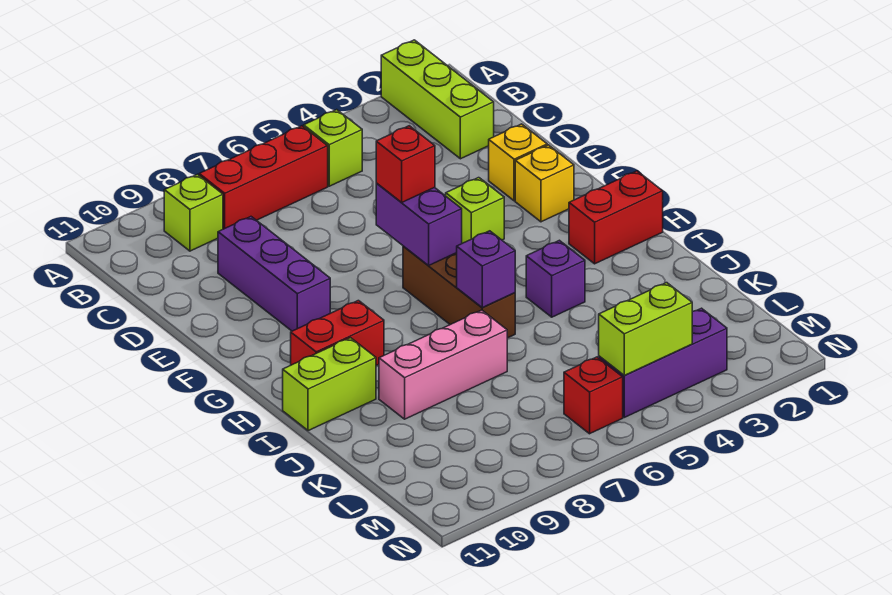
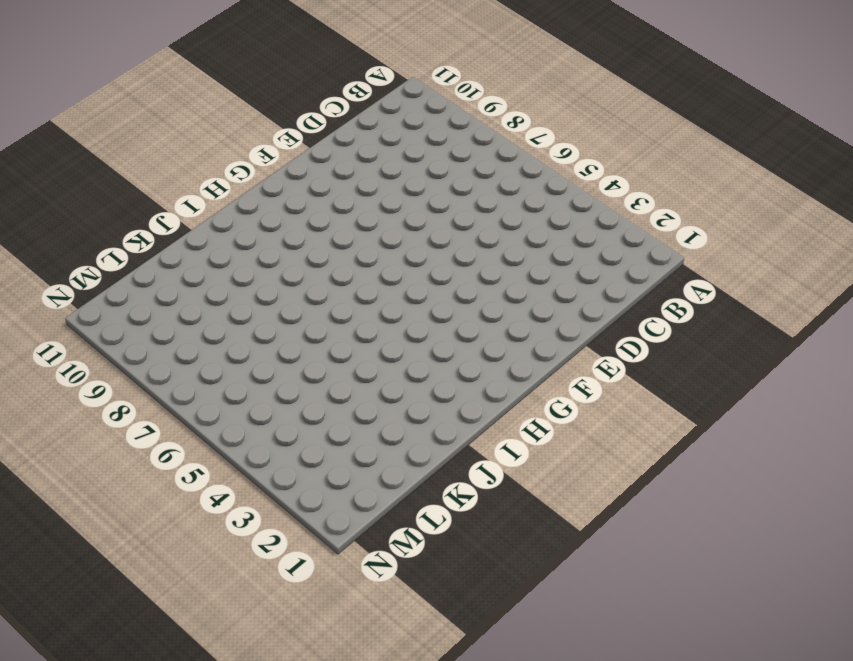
none -> lime 1x3 brick [381,40,494,159]
none -> lime 1x1 brick [304,110,362,186]
none -> red 1x3 brick [199,126,328,229]

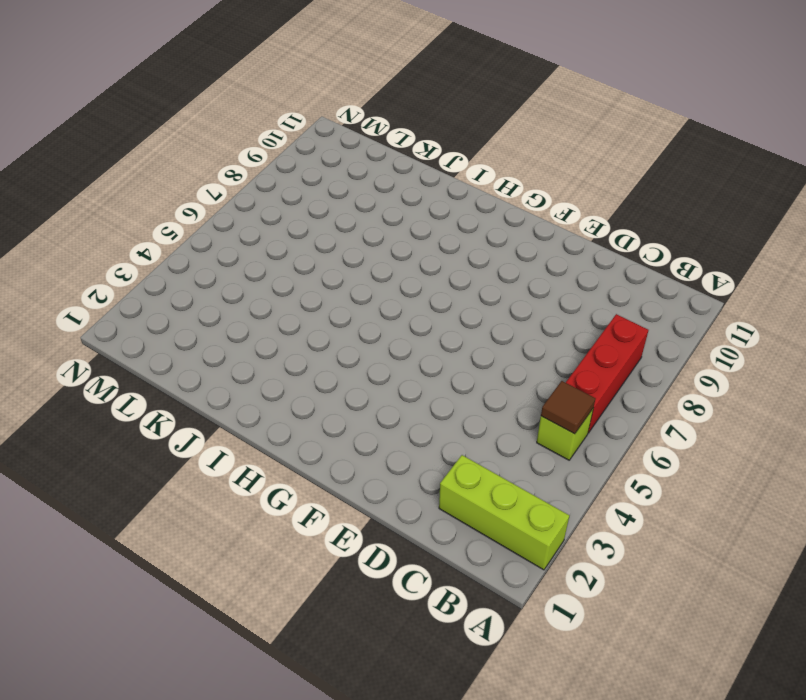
brown 1x1 tile [541,381,596,434] -> none
none -> lime 1x1 brick [164,174,223,251]
none -> purple 1x3 brick [218,217,330,331]
none -> yellow 1x1 brick [489,124,547,201]

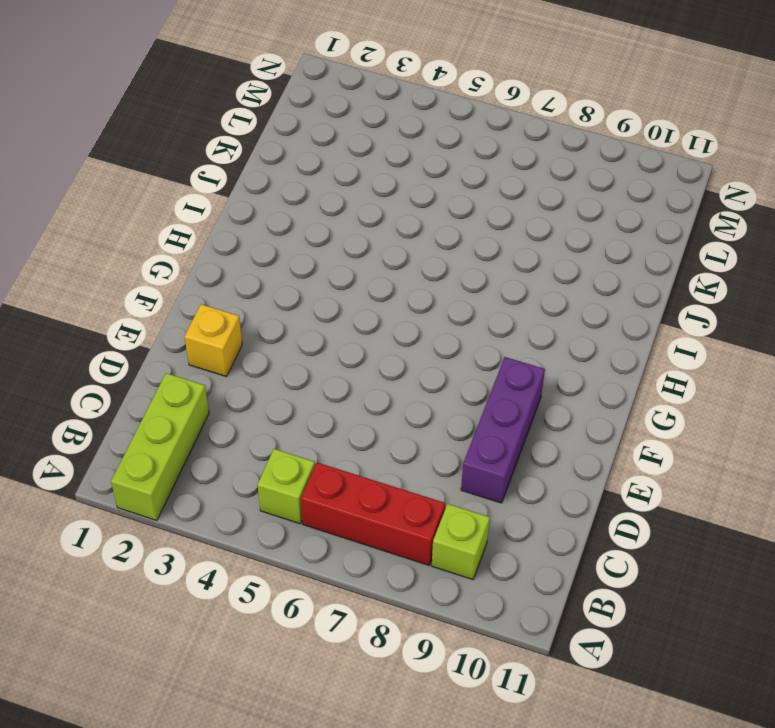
none -> yellow 1x1 brick [515,145,574,222]
none -> lime 1x1 brick [446,178,504,243]
none -> brown 1x3 brick [403,246,515,338]

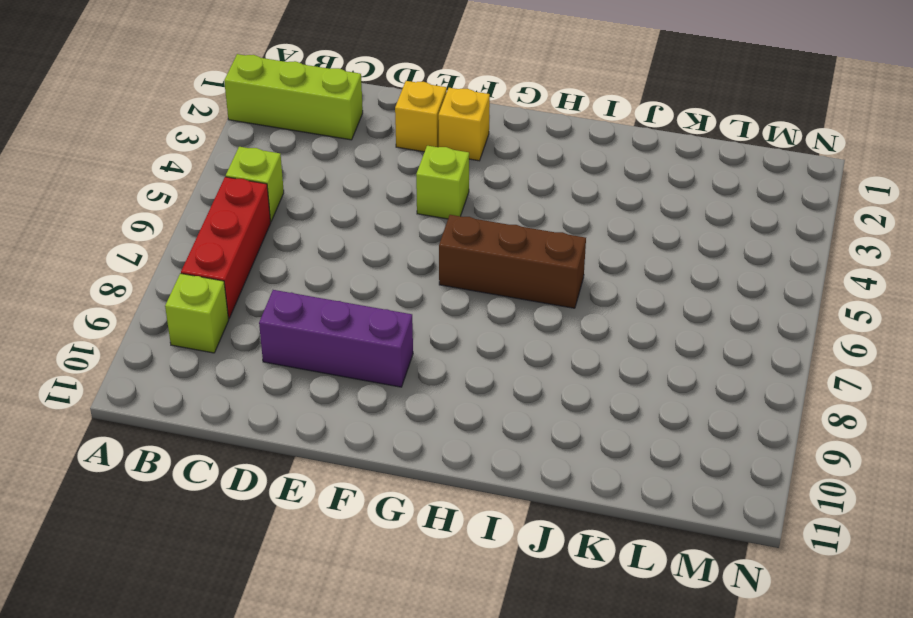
none -> red 1x2 brick [569,171,663,264]
none -> red 1x2 brick [291,301,384,365]
none -> purple 1x1 brick [526,240,585,317]

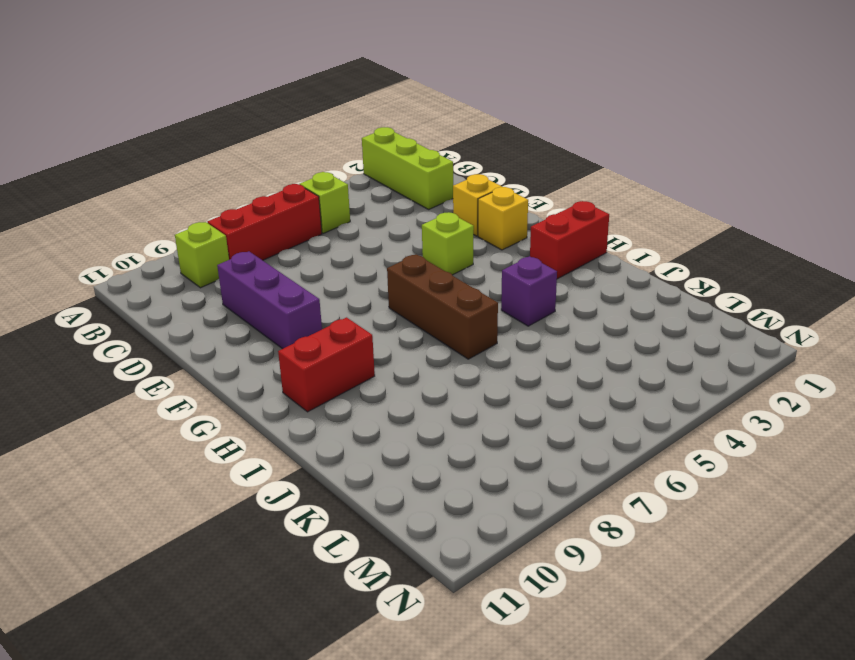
none -> lime 1x2 brick [283,338,376,431]
none -> pink 1x3 brick [379,310,507,419]
none -> purple 1x3 brick [599,308,727,417]

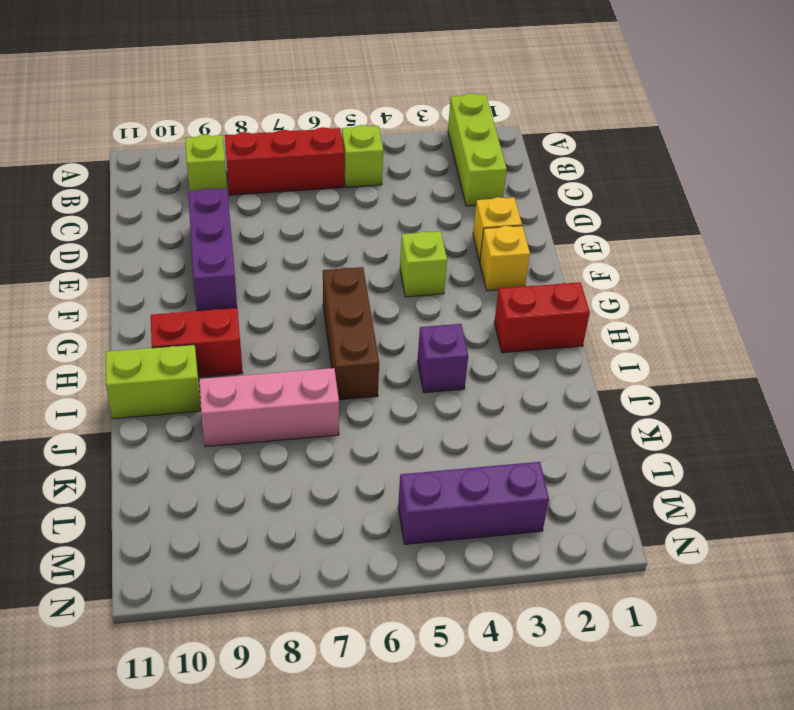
none -> red 1x1 brick [564,357,623,434]
none -> purple 1x2 brick [376,183,462,265]
none -> purple 1x1 brick [457,231,515,307]

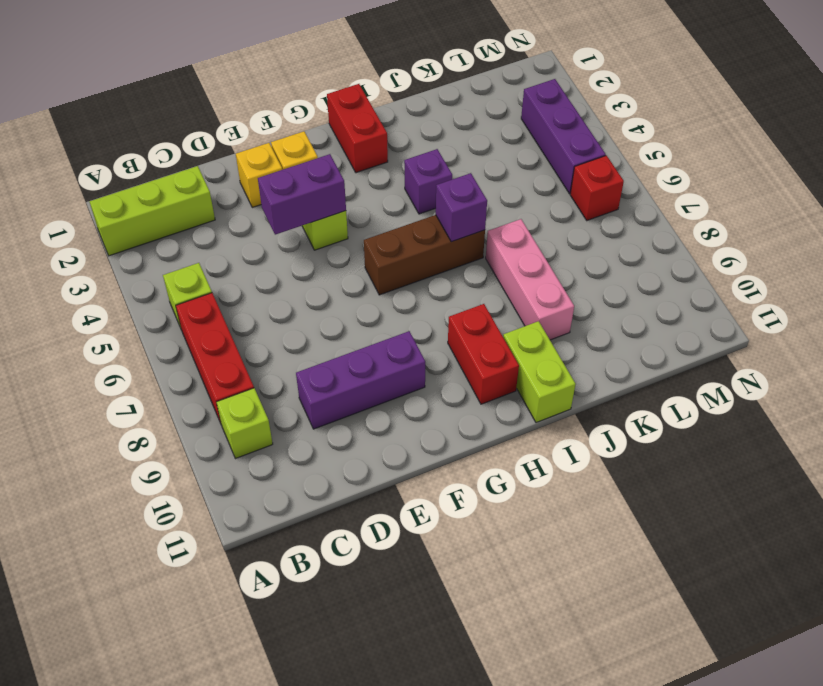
purple 1x2 brick [258,154,346,235] -> purple 1x2 brick moved to [376,183,462,265]
none -> lime 1x2 brick [599,283,692,376]
none -> red 1x1 brick [376,126,435,203]

